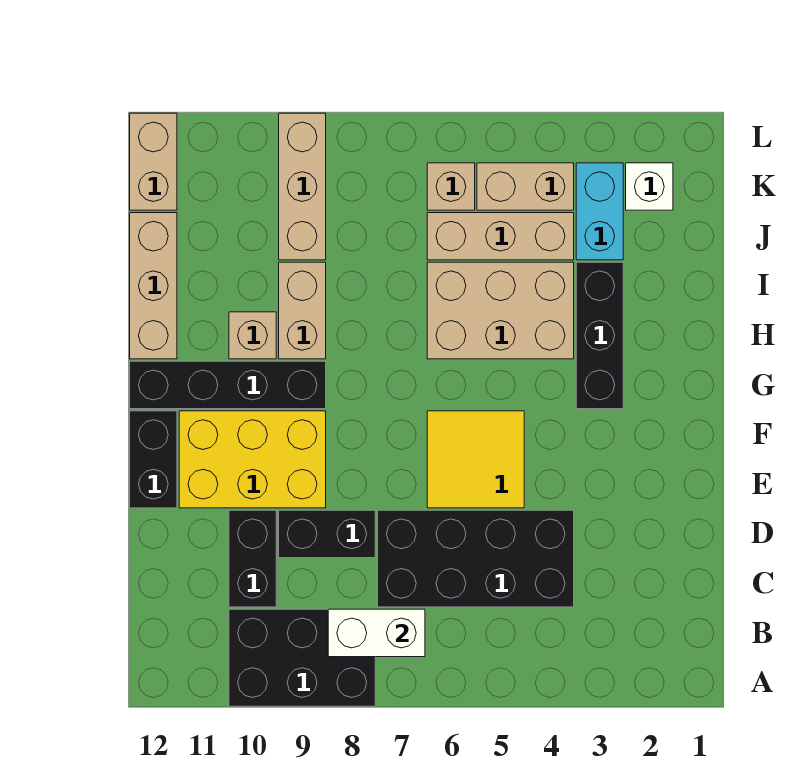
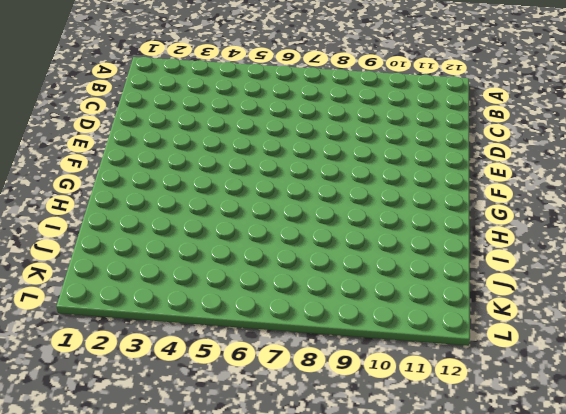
none -> black 2x3 brick [229,609,375,706]
none -> black 2x4 brick [378,510,574,607]
none -> black 1x2 brick [229,510,276,607]

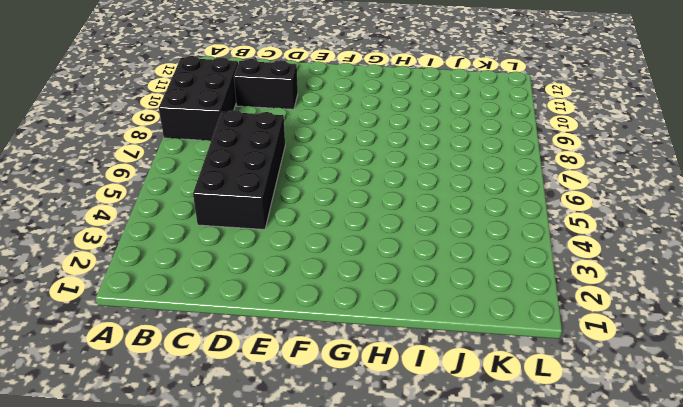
none -> black 1x2 brick [279,510,375,558]
none -> yellow 2x2 tile [427,411,524,508]
none -> yellow 2x3 brick [179,411,326,508]

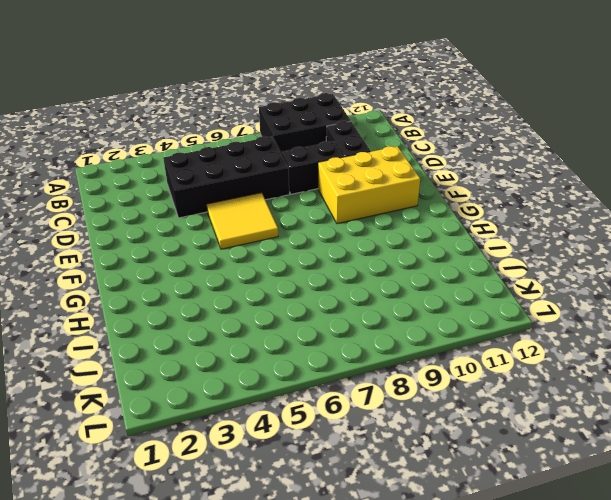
none -> black 1x2 brick [130,411,177,508]
none -> black 1x3 brick [576,262,623,409]
none -> black 1x4 brick [130,361,326,409]

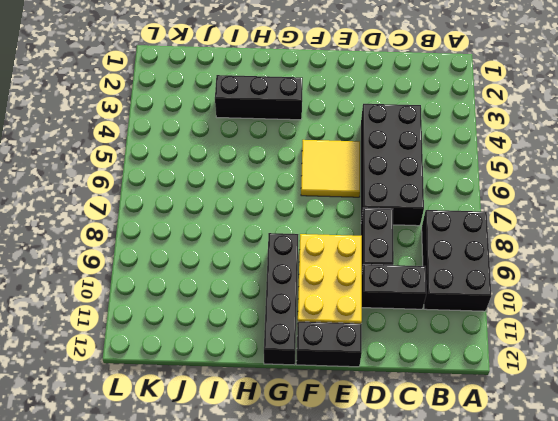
none -> tan 2x3 brick [427,262,574,359]
none -> tan 1x2 brick [279,262,326,359]
none -> tan 1x1 brick [229,312,276,359]

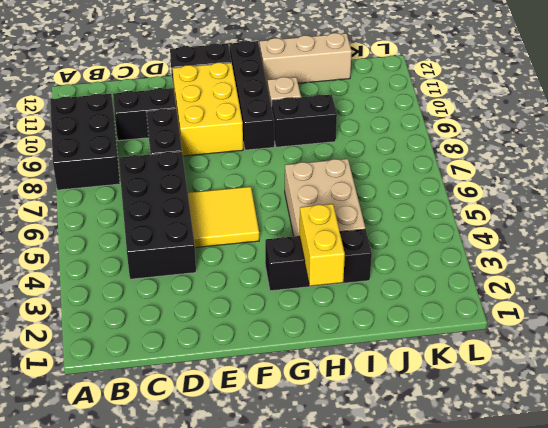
yellow 1x2 brick [300,204,345,286] -> none
black 1x2 brick [272,94,337,147] -> tan 1x2 brick [279,262,326,359]
none -> cyan 1x2 brick [576,163,623,260]
none -> tan 1x3 brick [427,213,574,260]
none -> tan 1x3 brick [279,113,326,260]

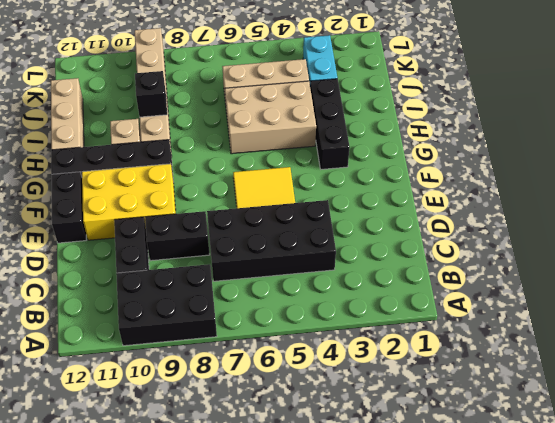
black 1x1 brick [135,71,167,117] -> none
none -> white 1x1 brick [626,163,673,210]
none -> tan 1x2 brick [477,163,574,210]
none -> tan 1x1 brick [427,163,475,210]

